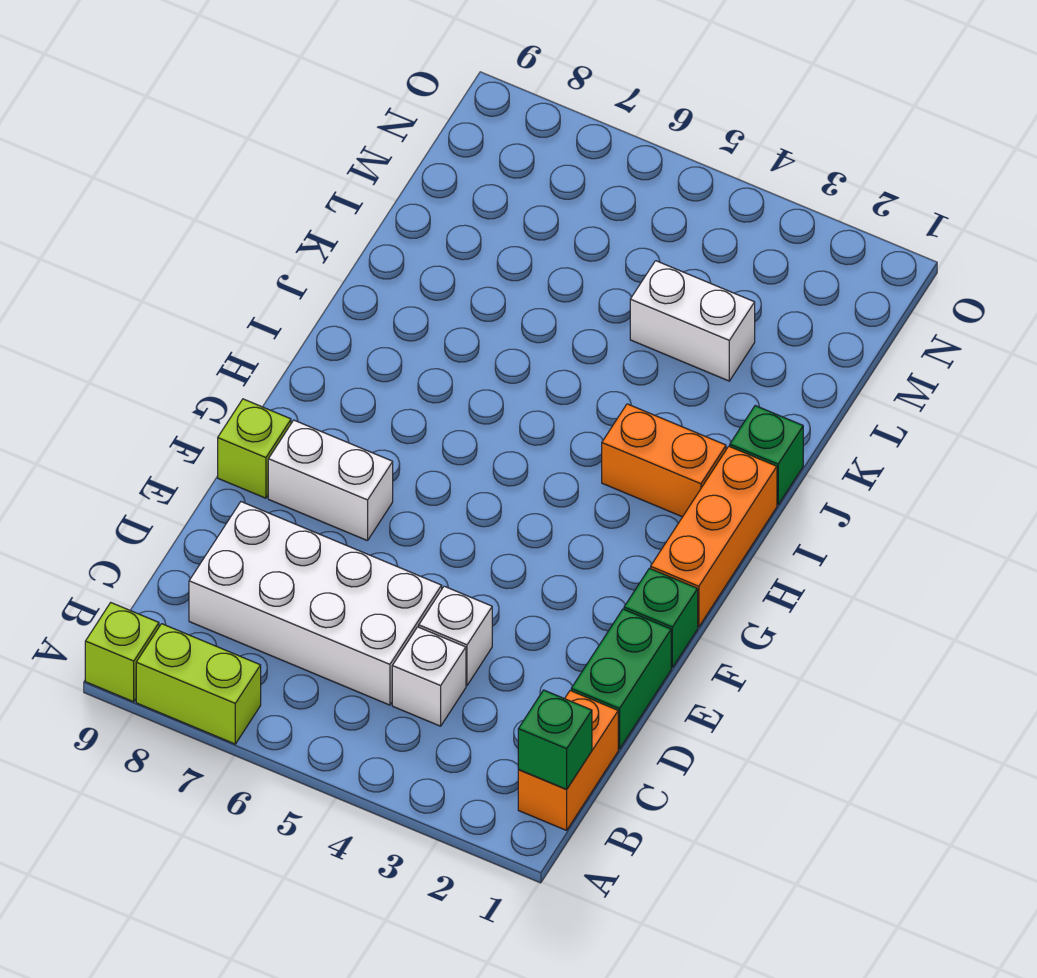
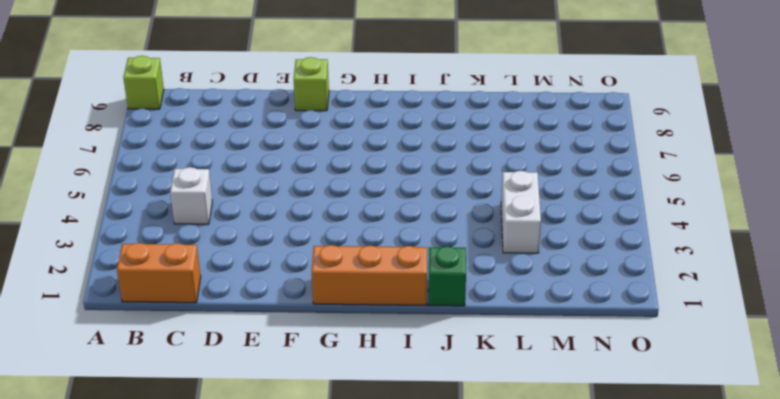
none -> lime 1x2 brick [136,624,261,744]
none -> white 2x4 brick [189,502,442,705]
none -> green 1x2 brick [571,609,671,749]

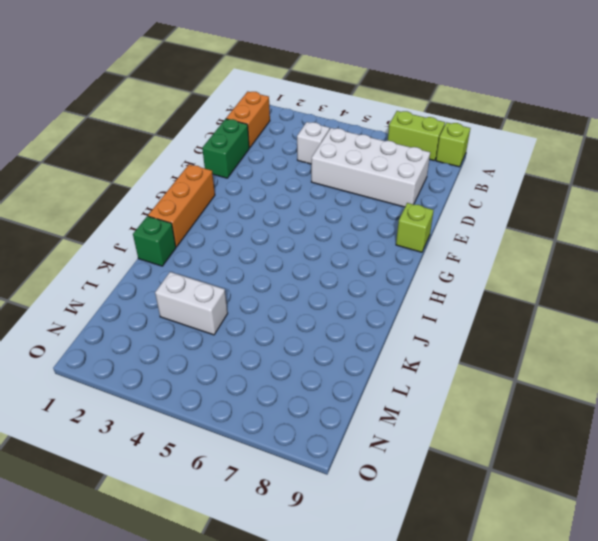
none -> white 1x1 brick [419,586,492,685]
none -> green 1x1 brick [624,568,698,667]
none -> white 1x2 brick [268,420,393,541]

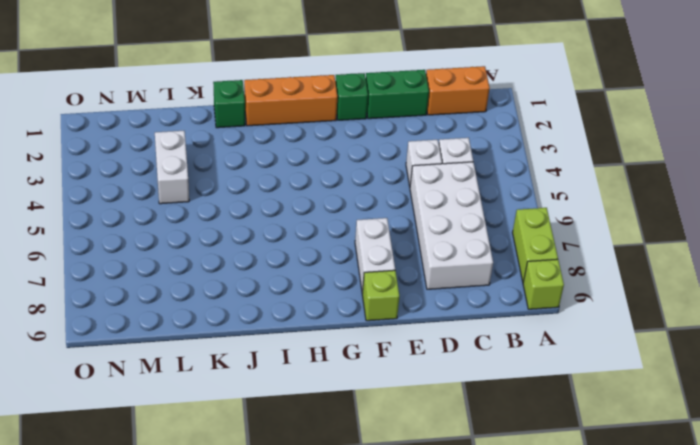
none -> orange 1x2 brick [602,404,726,517]
none -> green 1x1 brick [518,690,592,789]

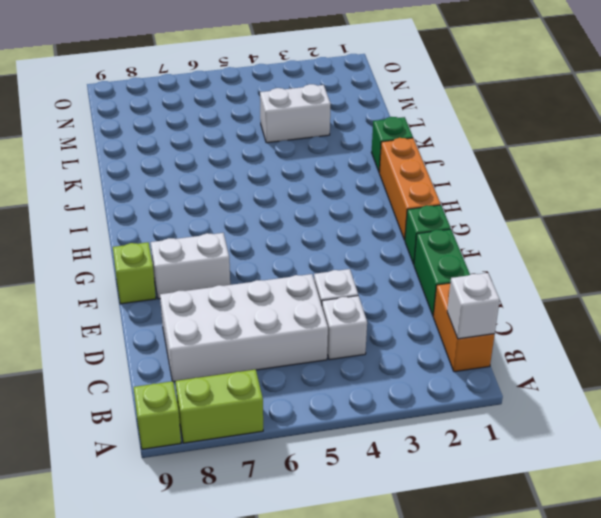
white 1x1 brick [447,273,500,339] -> green 1x1 brick [518,690,592,789]
none -> orange 1x2 brick [602,404,726,517]

